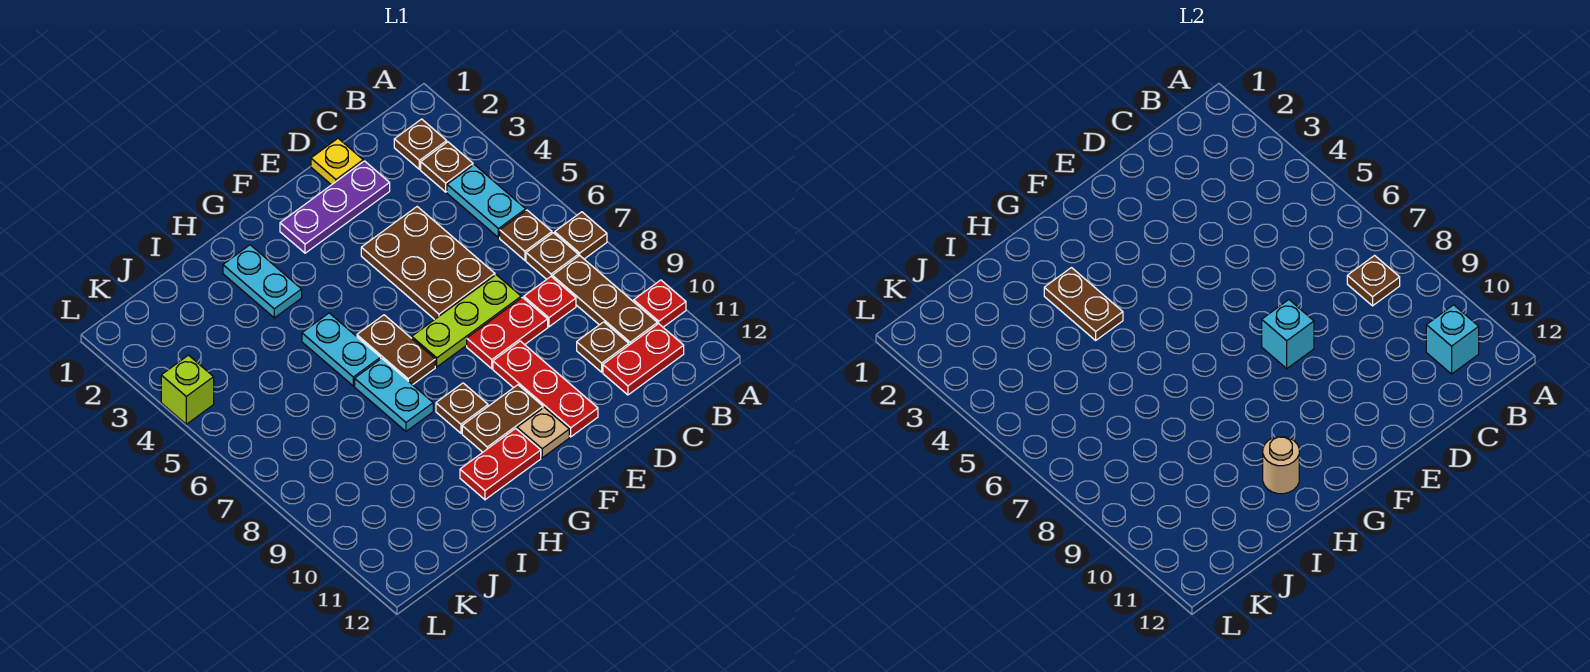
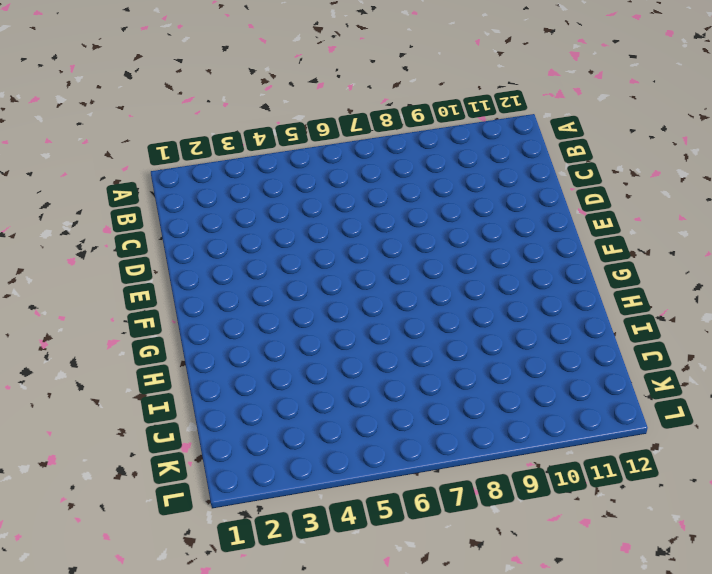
none -> brown 1x1 plate [555,212,607,259]
none -> red 1x1 plate [634,280,686,327]
none -> brown 1x1 plate [394,119,447,169]
none -> brown 1x1 plate [421,142,473,192]

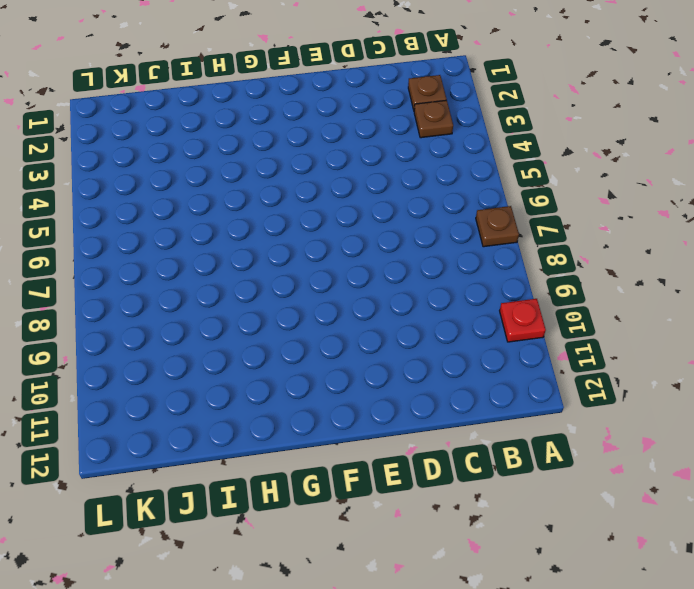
none -> cyan 1x2 plate [447,165,526,238]
none -> brown 1x1 plate [500,210,552,260]
none -> brown 1x1 plate [526,233,578,279]
none -> brown 1x3 plate [552,255,657,345]

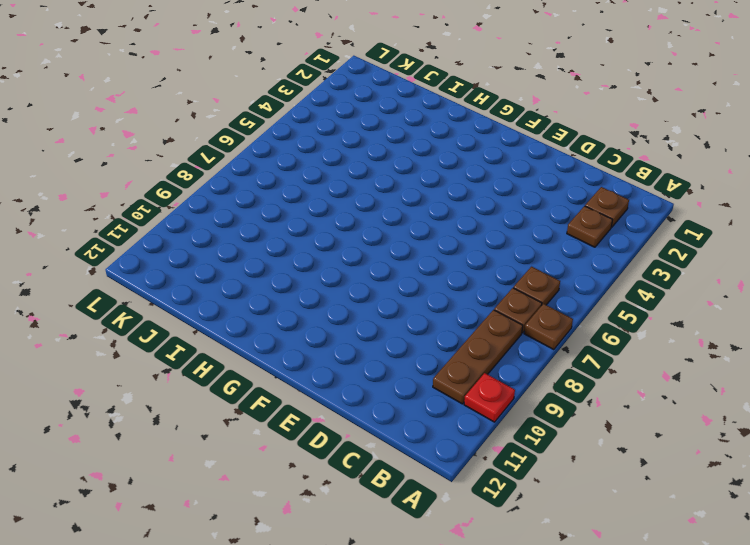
none -> cyan 1x2 plate [447,165,526,238]
none -> red 1x2 plate [603,324,684,395]
none -> red 1x1 plate [524,277,576,327]
none -> brown 1x1 plate [577,322,629,372]

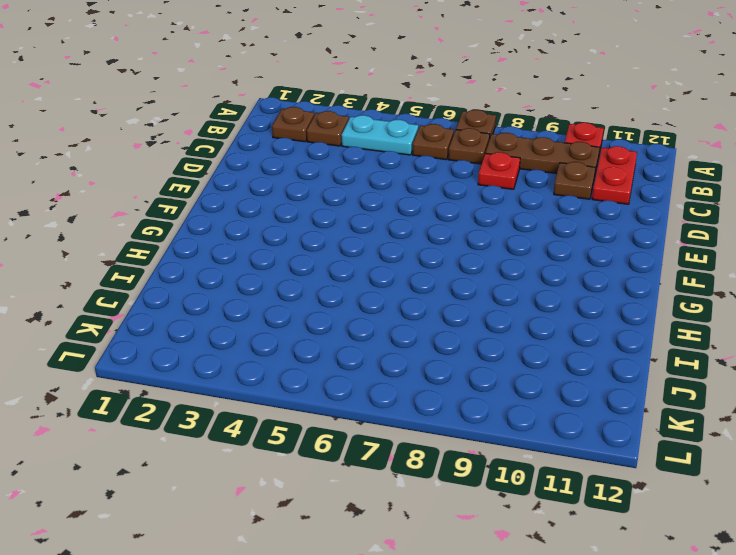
none -> yellow 1x1 plate [311,138,363,185]
none -> purple 1x3 plate [280,161,390,253]
none -> brown 2x3 plate [361,207,495,319]
none -> lime 1x3 plate [412,275,521,367]

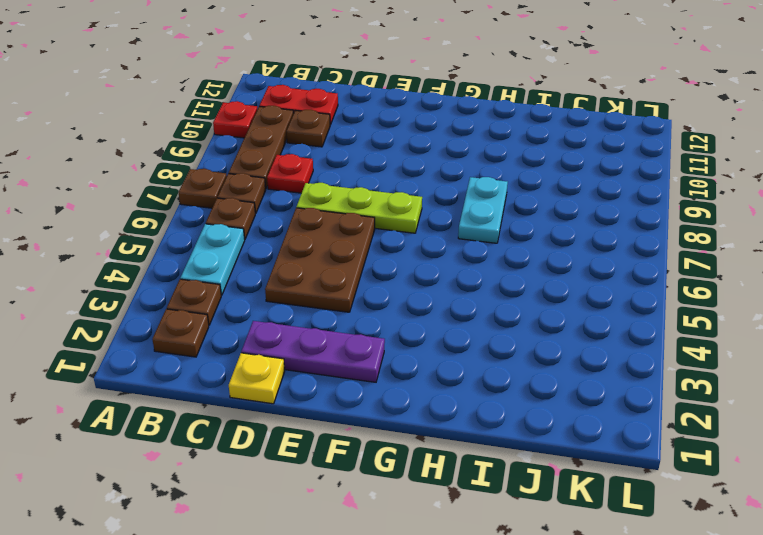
none -> red 1x2 plate [467,297,548,369]
none -> red 1x3 plate [493,341,598,437]
none -> brown 1x2 plate [462,385,543,452]
none -> tan 1x1 plate [517,407,569,458]

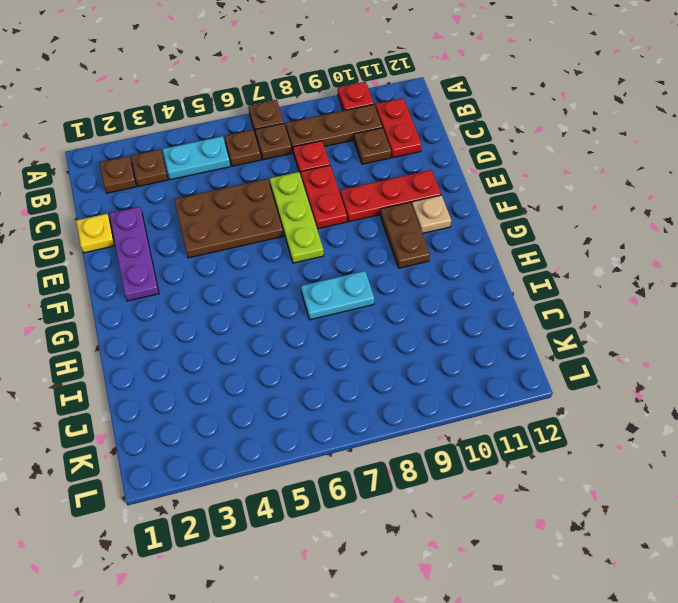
none -> brown 1x2 plate [357,315,435,385]
none -> brown 1x1 plate [436,383,488,433]
none -> red 1x2 plate [460,428,541,500]
none -> cyan 1x2 plate [223,245,302,318]

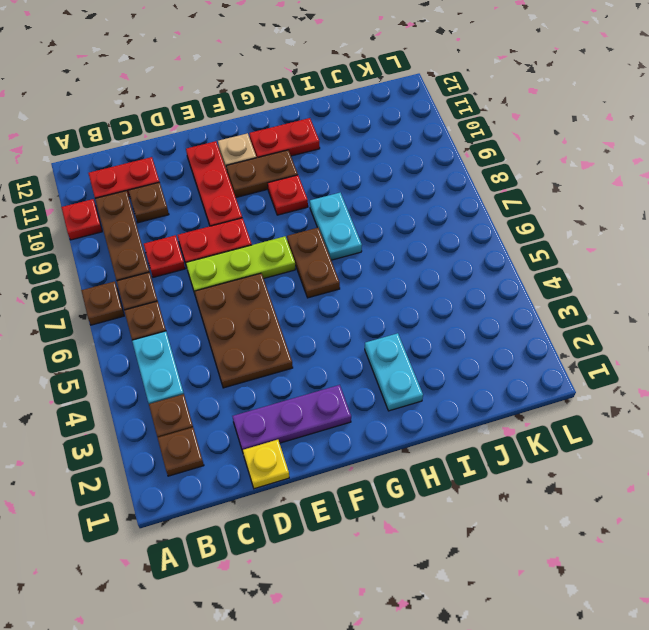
red 1x1 plate [268,175,308,215] -> brown 1x1 plate [436,383,488,433]
none -> cyan 1x2 plate [302,313,381,386]
none -> lime 1x1 brick [161,355,214,424]
none -> brown 1x1 plate [1347,256,1400,306]
none -> cyan 1x1 brick [1426,305,1479,374]

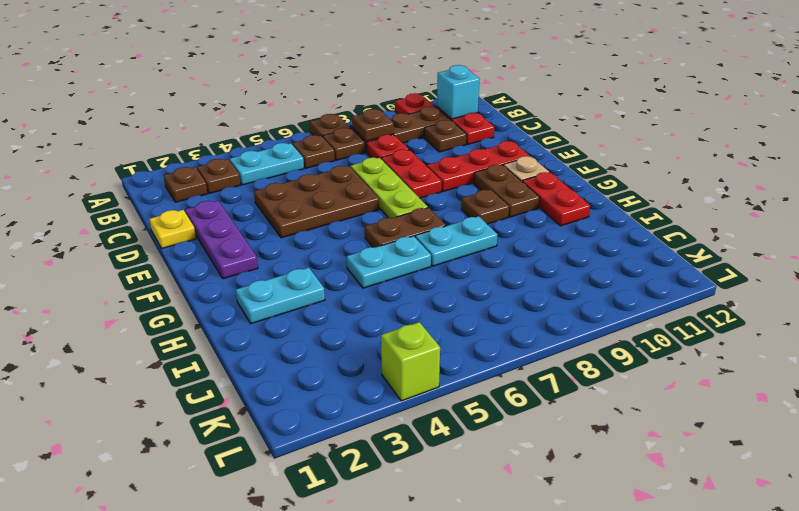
none -> cyan 1x1 brick [1262,300,1314,369]
none -> brown 1x2 plate [1044,268,1123,340]
none -> tan 1x1 round brick [1263,437,1299,494]

